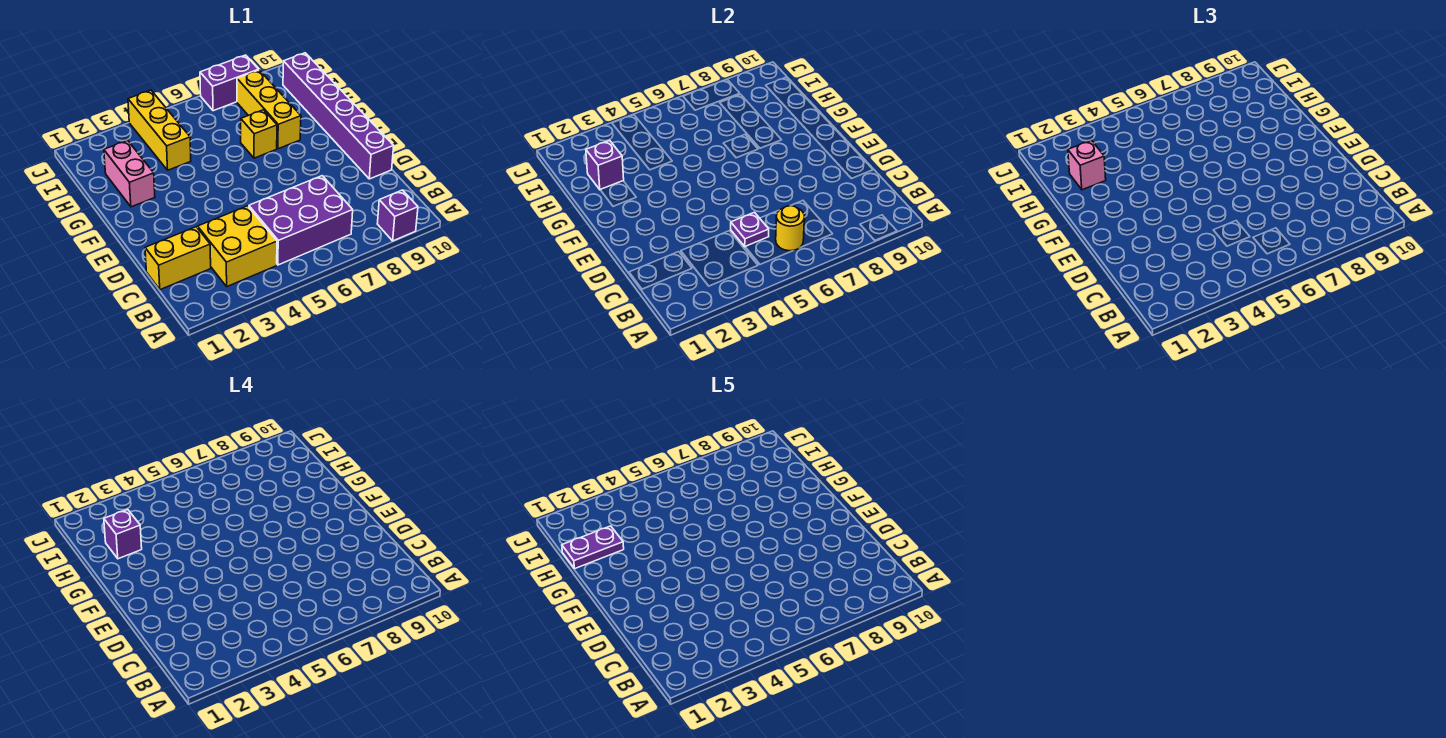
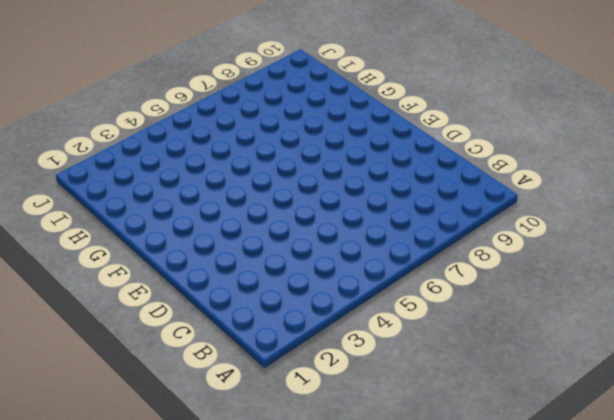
none -> purple 1x1 brick [377,190,418,241]
none -> yellow 2x2 brick [198,206,277,286]
none -> purple 2x3 brick [249,176,353,265]

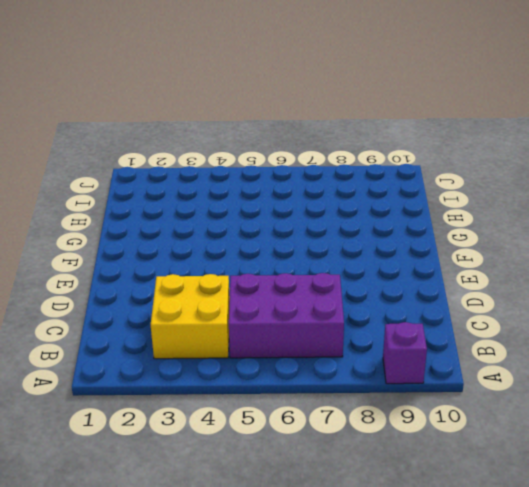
none -> yellow 1x2 brick [145,227,211,290]
none -> purple 1x6 brick [283,53,394,179]
none -> pink 1x2 brick [104,140,155,207]

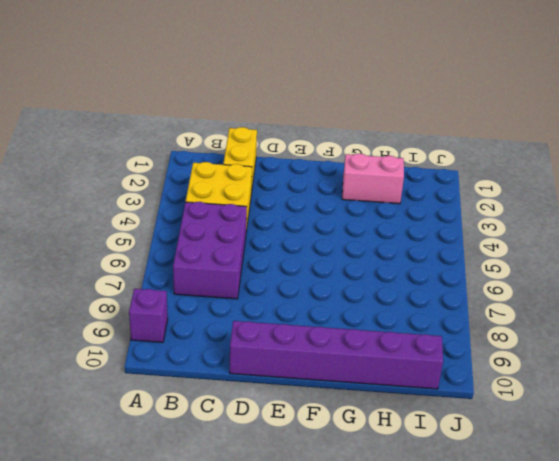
none -> yellow 1x1 brick [241,110,277,158]
none -> yellow 1x3 brick [237,70,301,149]
none -> yellow 1x3 brick [128,90,191,170]

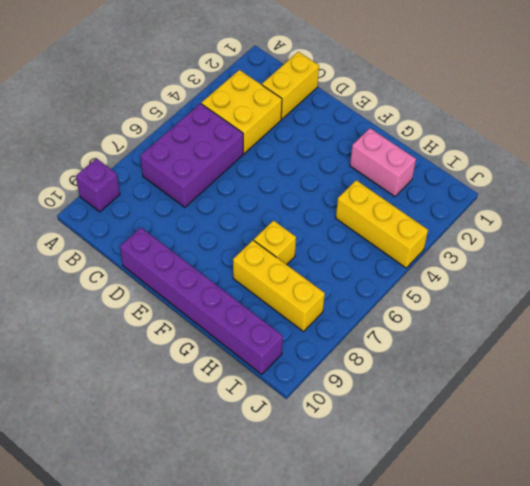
none -> purple 1x2 brick [200,55,259,111]
none -> yellow 1x1 round brick [776,206,804,251]
none -> purple 1x1 plate [731,212,769,247]

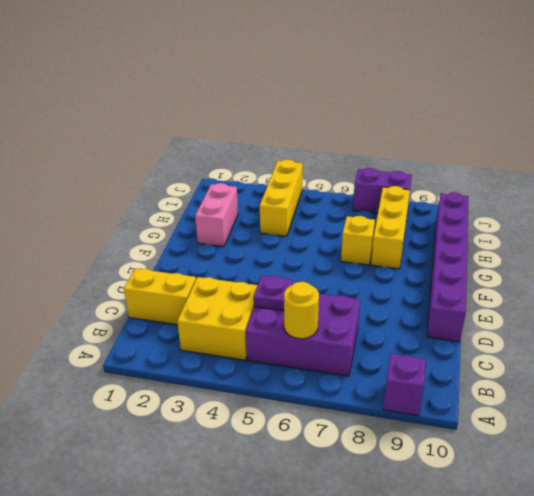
none -> purple 1x1 brick [586,140,624,189]
none -> pink 1x1 brick [1068,140,1106,190]
none -> purple 1x1 brick [104,509,142,559]

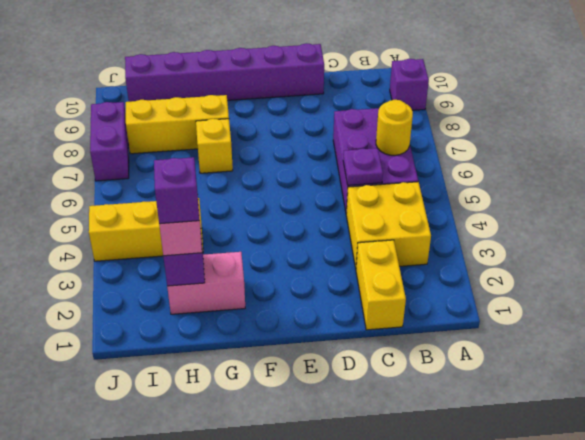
none -> purple 1x2 plate [562,526,624,569]

